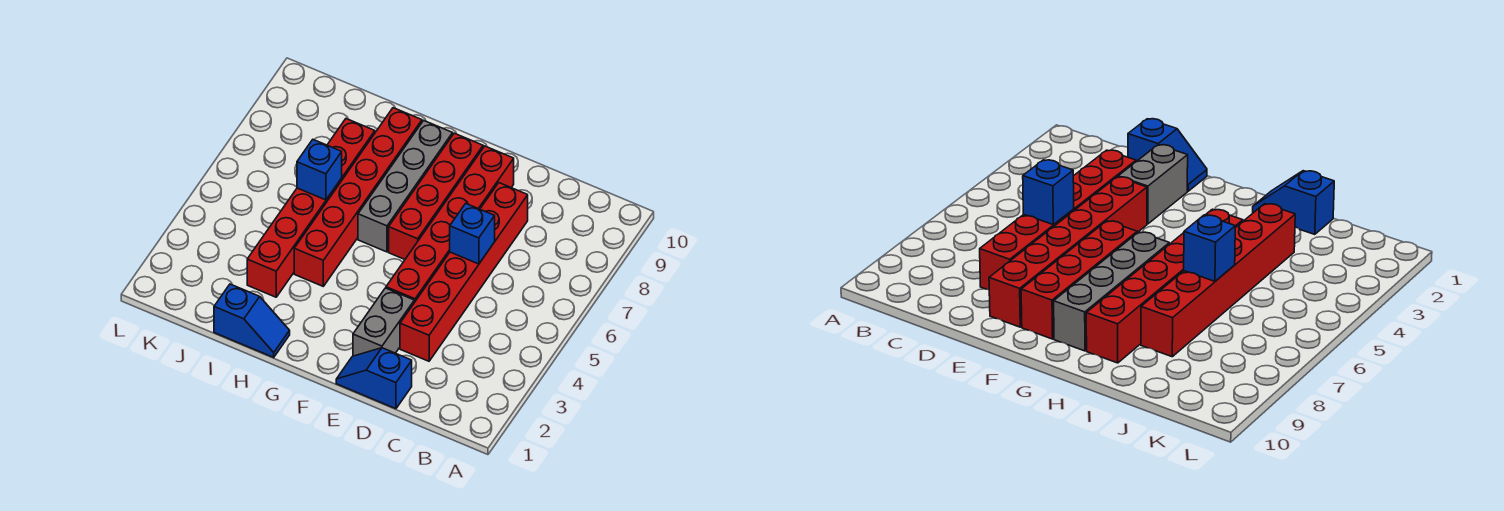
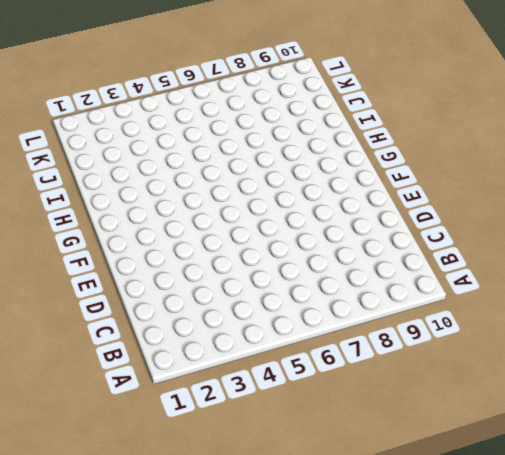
none -> blue 1x2 slope [336,348,412,409]
none -> red 1x6 brick [400,183,528,361]

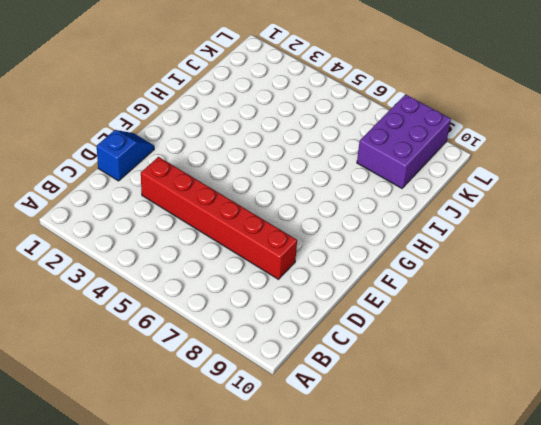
purple 2x3 brick [357,94,451,188] -> none
none -> grey 1x2 brick [353,288,414,356]
none -> red 1x6 brick [386,146,514,302]

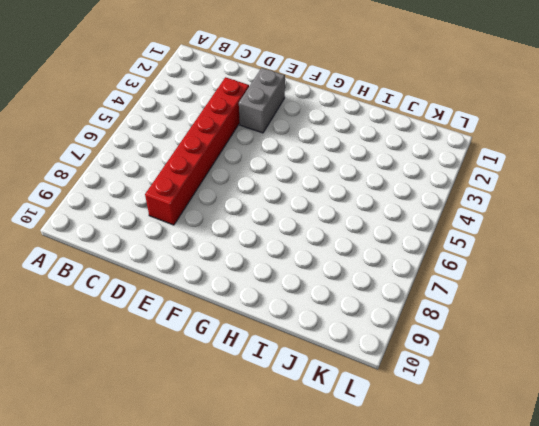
none -> blue 1x2 slope [336,348,412,409]
none -> red 1x6 brick [386,146,514,302]

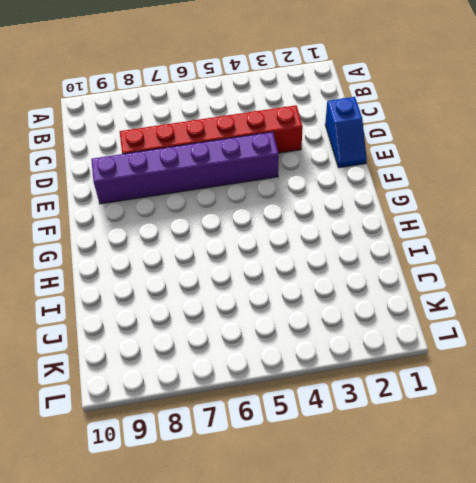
purple 1x6 brick [91,132,279,204] -> red 1x6 brick [386,146,514,302]
none -> grey 1x2 brick [353,288,414,356]
none -> red 1x4 brick [389,133,483,259]

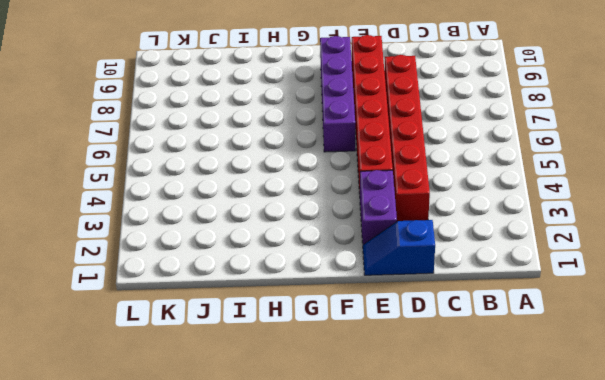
purple 1x2 brick [360,170,397,245] -> grey 1x2 brick [353,288,414,356]
purple 1x4 brick [320,36,355,152] -> red 1x4 brick [389,133,483,259]
none -> grey 1x4 brick [358,120,453,252]
none -> blue 1x2 slope [214,284,290,357]

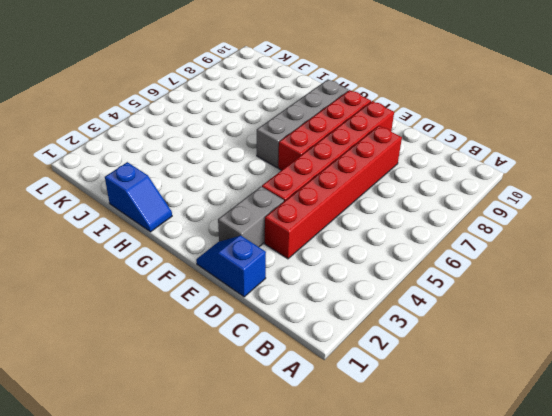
none -> red 1x6 brick [294,108,422,286]
none -> red 1x6 brick [247,119,375,297]

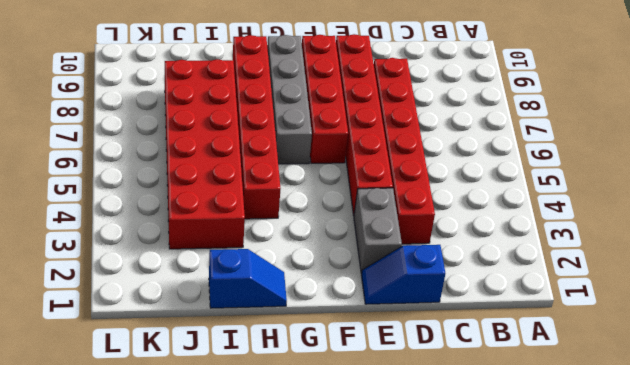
red 2x6 brick [165,59,245,249] -> red 1x6 brick [247,119,375,297]
none -> blue 1x1 brick [450,203,495,264]
none -> blue 1x1 brick [297,140,342,200]

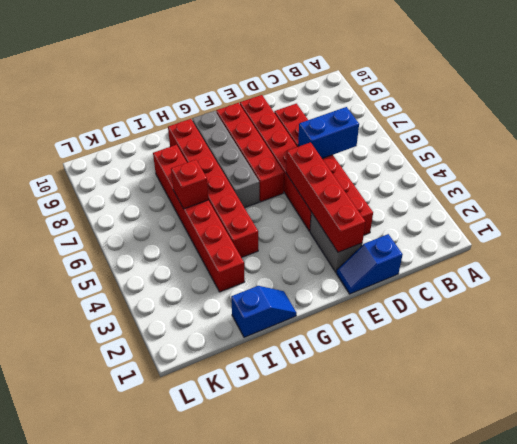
blue 1x2 brick [298,107,359,158] -> blue 1x1 brick [450,203,495,264]
red 1x4 brick [286,142,365,252] -> none
red 1x1 brick [171,160,208,209] -> blue 1x1 brick [297,140,342,200]

